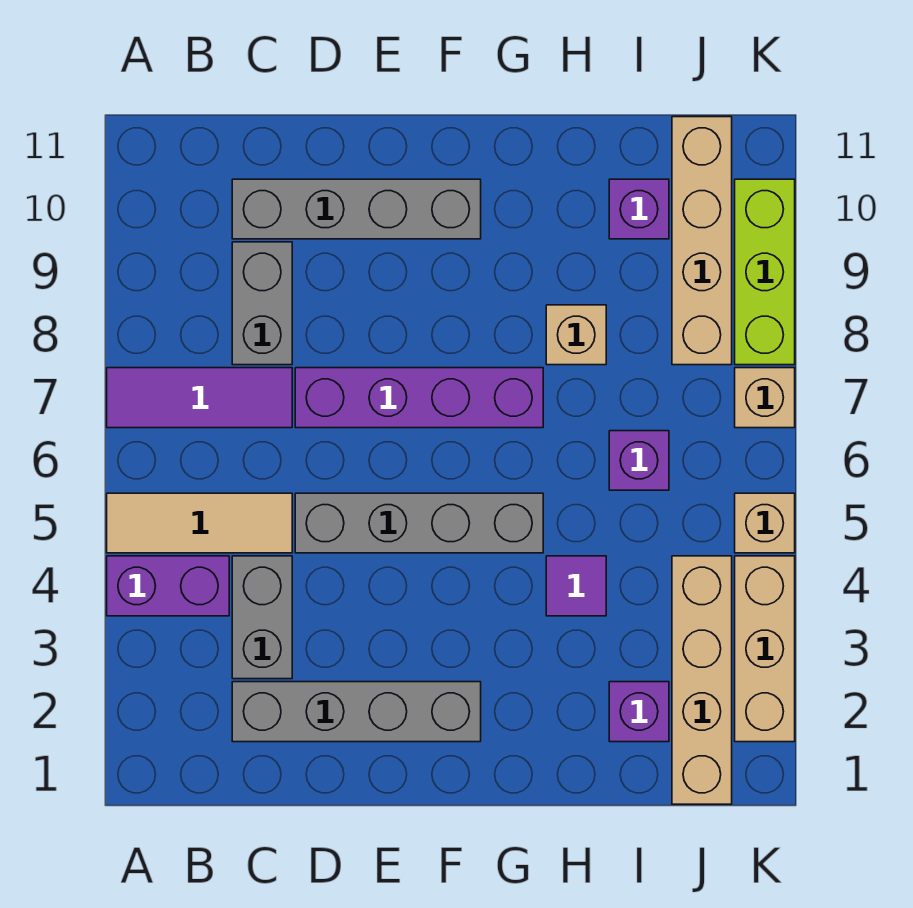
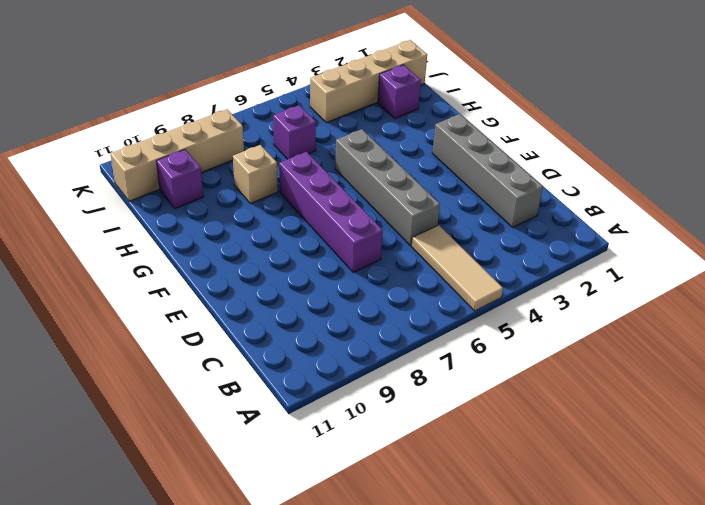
none -> purple 1x2 brick [107,556,229,616]
none -> purple 1x3 tile [107,368,292,428]
none -> grey 1x2 brick [232,556,292,679]

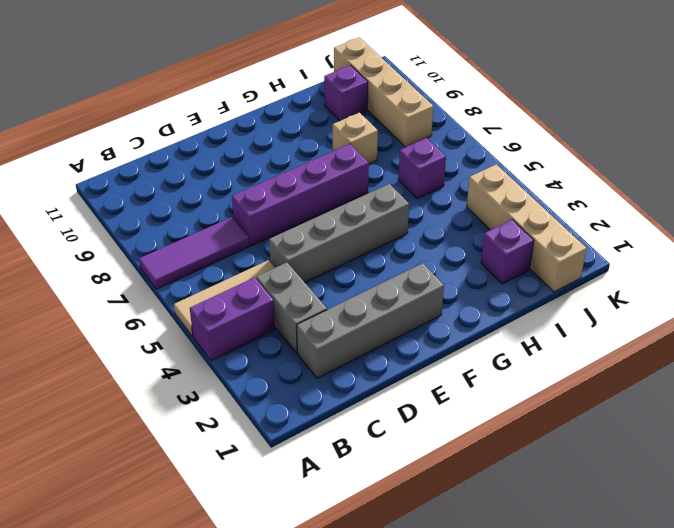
none -> grey 1x2 brick [232,242,292,365]
none -> grey 1x4 brick [232,179,481,239]
none -> purple 1x1 tile [546,556,606,616]

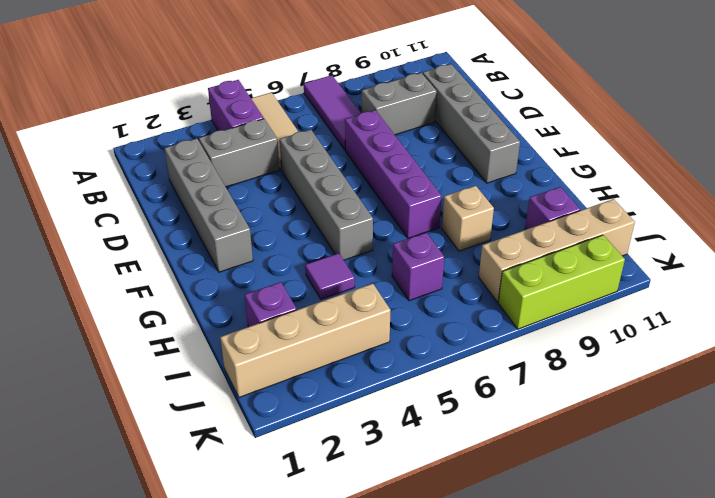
none -> tan 1x3 brick [735,556,795,742]
none -> tan 1x1 brick [735,493,795,553]
none -> tan 1x1 brick [735,368,795,428]

